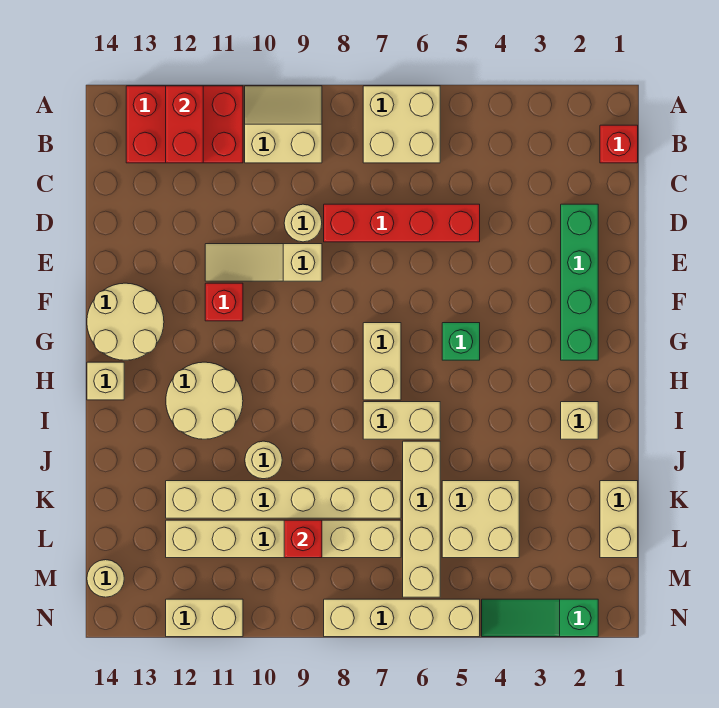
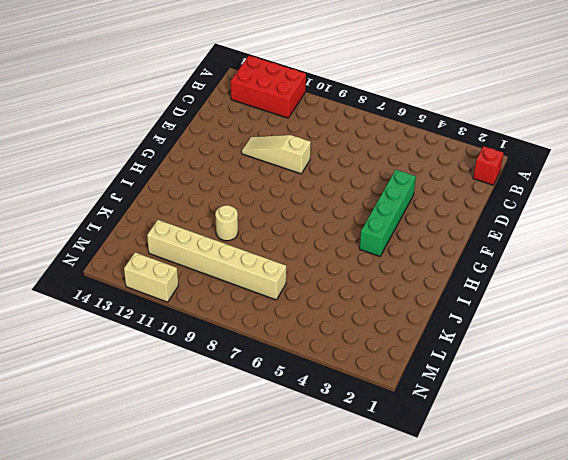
green 1x4 brick [360,170,416,256] -> green 1x4 brick moved to [561,204,598,360]
none -> tan 2x2 brick [363,86,440,163]
none -> tan 2x2 slope [245,86,322,163]
none -> red 1x4 brick [324,204,480,242]

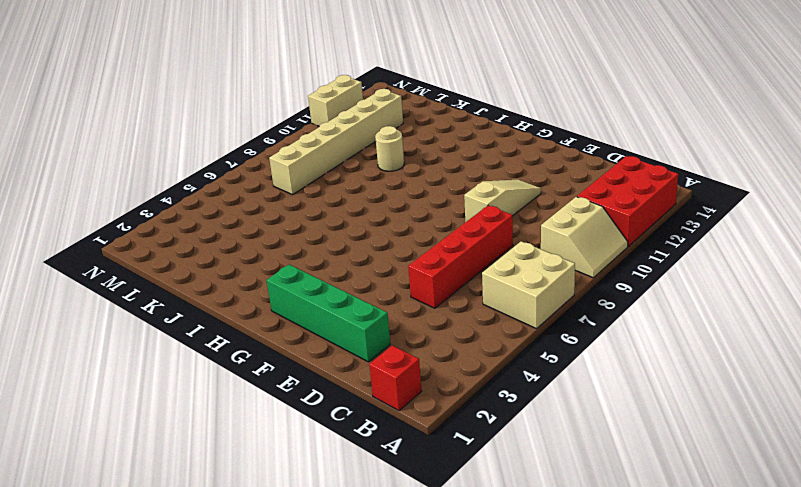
none -> tan 1x1 round brick [284,204,322,242]
none -> red 1x1 brick [205,283,243,321]
none -> tan 2x2 round brick [87,283,164,360]

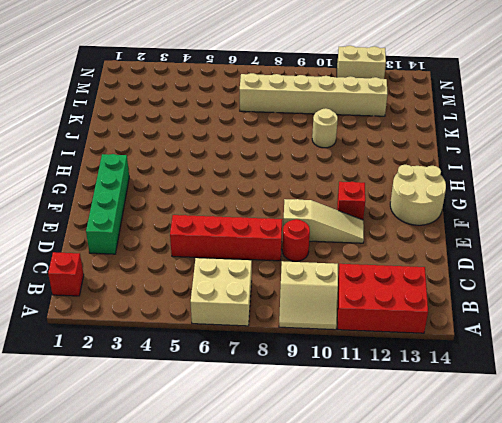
red 1x1 round brick [282,219,310,261] -> tan 1x1 round brick [284,204,322,242]
none -> green 1x1 brick [442,323,480,360]
none -> tan 1x2 brick [363,323,401,400]
none -> tan 2x2 round brick [166,362,243,439]

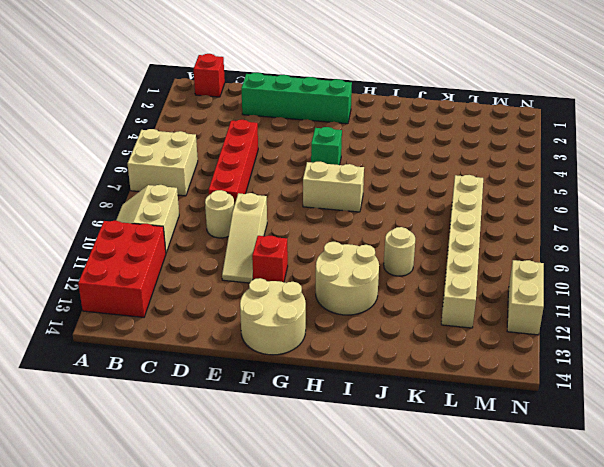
none -> tan 1x1 brick [87,362,124,400]
none -> tan 1x1 brick [561,402,598,439]
none -> tan 1x2 brick [363,402,440,439]

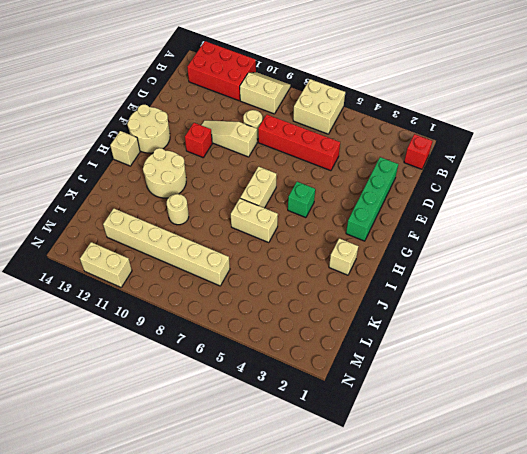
none -> tan 1x4 brick [403,441,440,597]
none -> tan 1x2 brick [600,481,638,558]
none -> tan 2x2 brick [442,481,519,558]

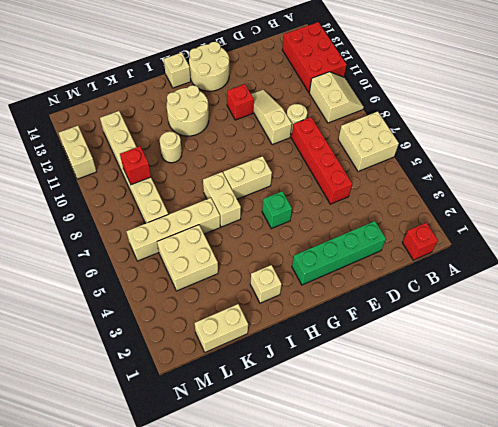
none -> tan 1x6 brick [166,481,401,518]
none -> tan 1x1 round brick [87,560,124,597]
none -> green 1x3 slope [482,599,598,637]

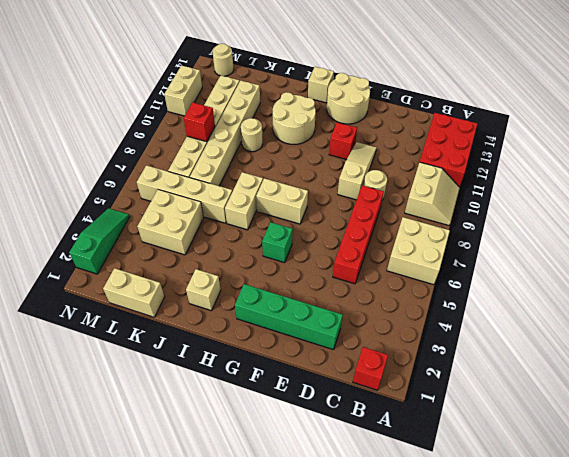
none -> tan 1x4 brick [324,599,480,637]
none -> red 1x2 brick [166,86,203,163]

